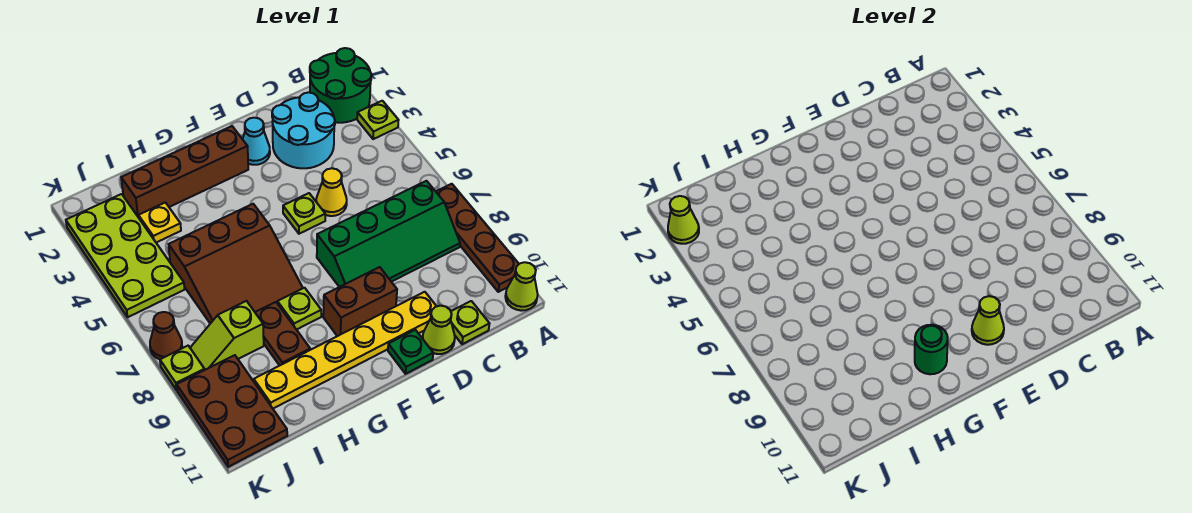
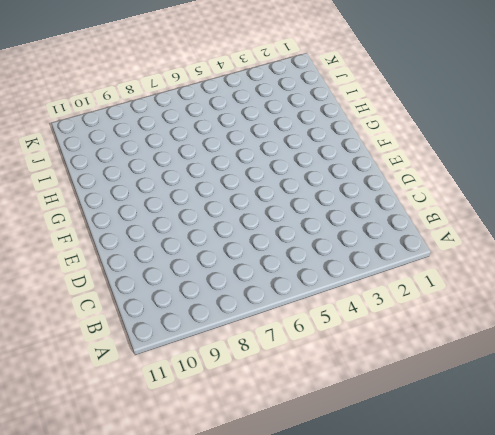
none -> green 2x2 round brick [310,48,371,123]
none -> lime 1x1 plate [357,101,399,139]
none -> brown 1x4 plate [436,184,519,292]

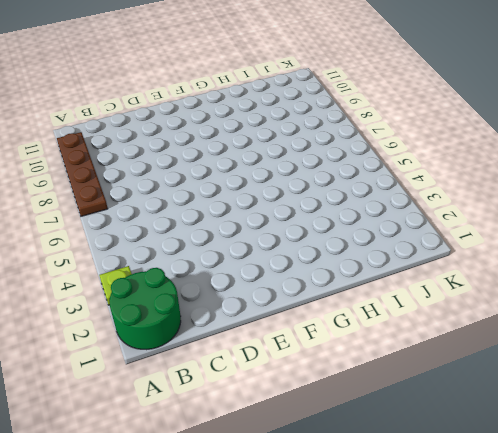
none -> lime 1x1 cone [505,262,538,311]
none -> green 2x4 slope [317,181,460,287]
none -> cyan 2x2 round brick [272,92,335,168]

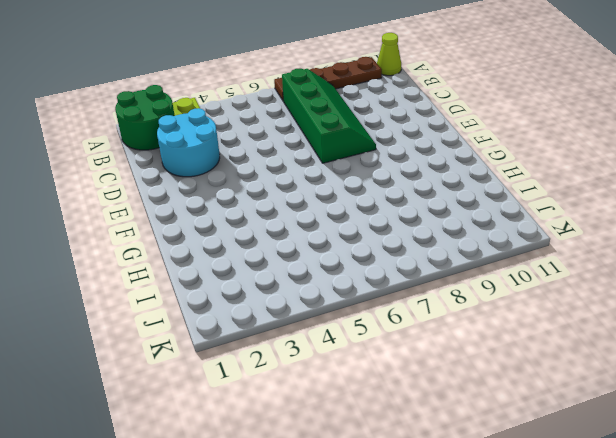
none -> lime 1x1 plate [451,301,489,344]
none -> yellow 1x1 cone [316,168,347,216]
none -> yellow 1x6 plate [254,292,436,408]

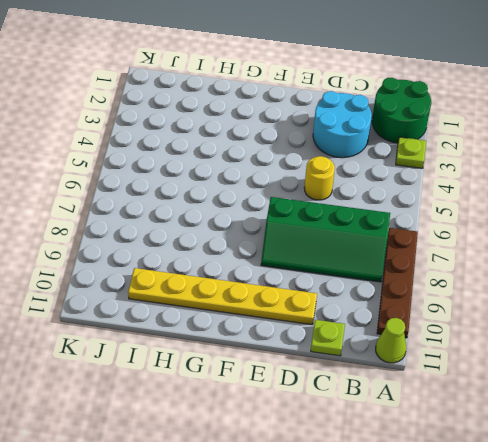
yellow 1x1 round brick [304,156,335,200] -> yellow 1x1 cone [316,168,347,216]
none -> lime 1x1 cone [422,306,455,354]
none -> cyan 1x1 cone [243,118,270,165]
none -> lime 1x1 plate [283,193,325,234]

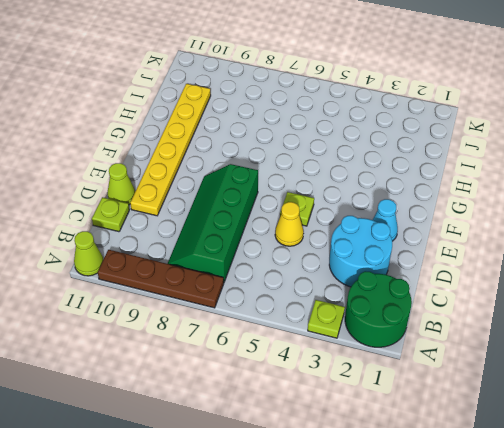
none -> brown 1x2 brick [323,267,397,336]
none -> green 1x1 plate [388,330,433,374]
none -> brown 1x4 brick [121,126,248,218]

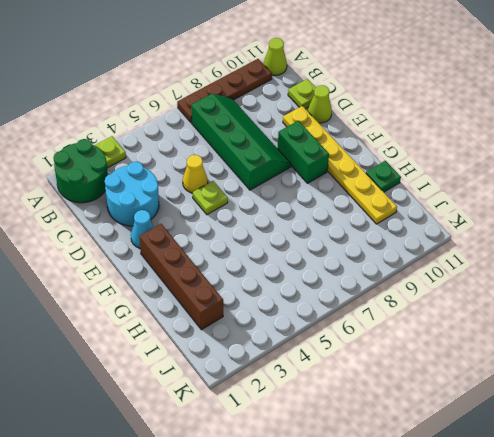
green 1x2 brick [277,121,329,183] -> brown 1x2 brick [323,267,397,336]
green 1x1 plate [366,161,401,192] -> green 1x1 plate moved to [388,330,433,374]
none -> brown 3x3 slope [169,204,303,324]
none -> lime 1x1 plate [277,288,321,330]
none -> brown 1x2 plate [255,302,310,366]

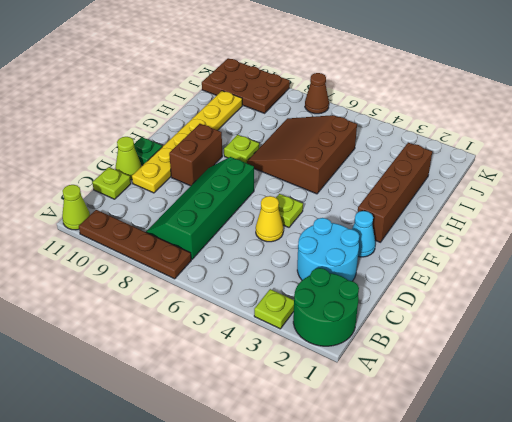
none -> brown 1x2 plate [255,302,310,366]
none -> yellow 1x1 plate [139,203,181,243]
none -> lime 1x2 slope [190,301,264,370]

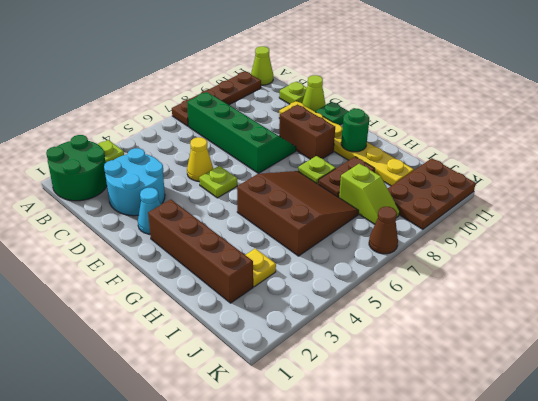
none -> lime 2x4 plate [66,194,185,317]
none -> lime 1x1 plate [160,346,204,390]
none -> lime 1x1 cone [972,296,1004,345]

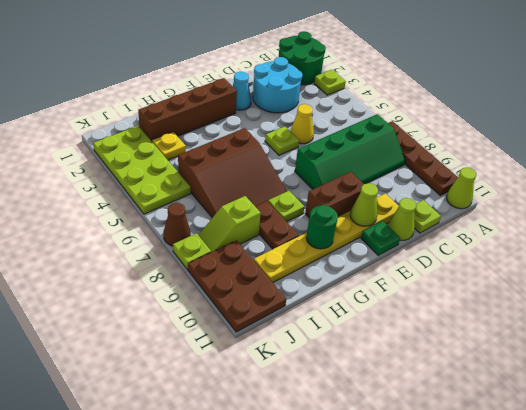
none -> lime 1x1 cone [668,196,699,244]

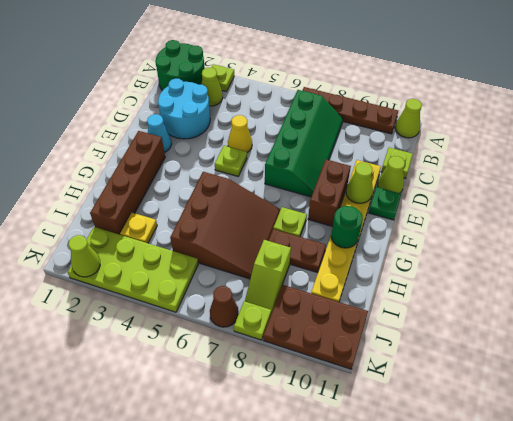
lime 1x1 cone [201,68,223,106] -> none

